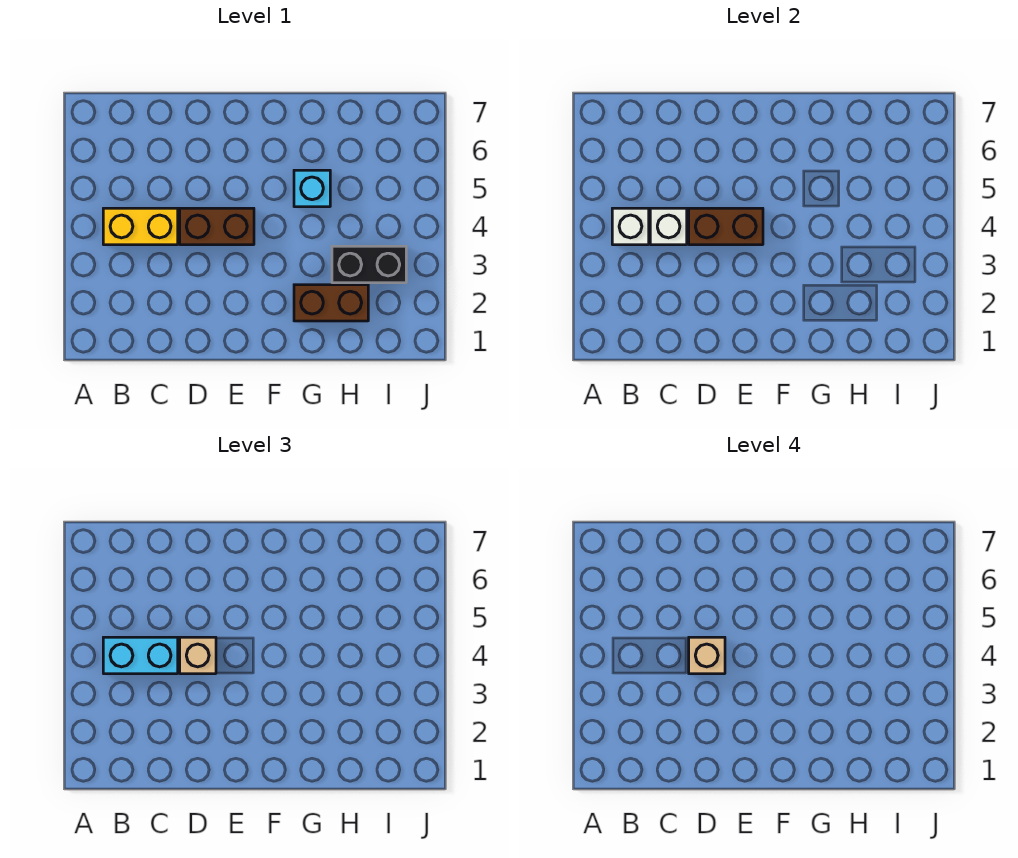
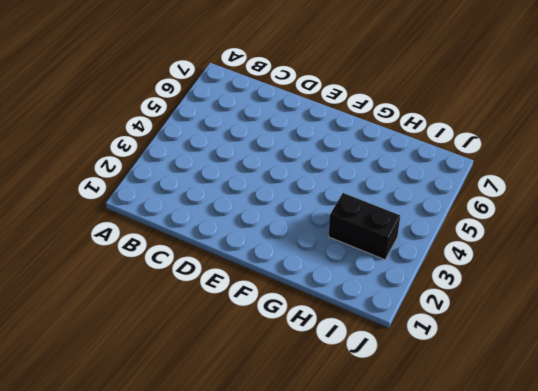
none -> yellow 1x2 brick [103,208,178,245]
none -> brown 1x2 brick [180,208,254,245]

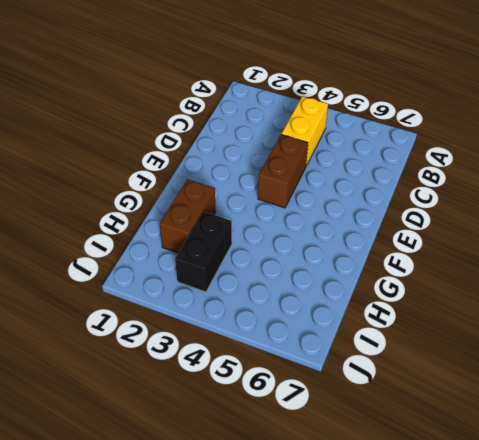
none -> cyan 1x1 brick [294,170,330,207]
none -> white 1x1 brick [612,208,649,245]

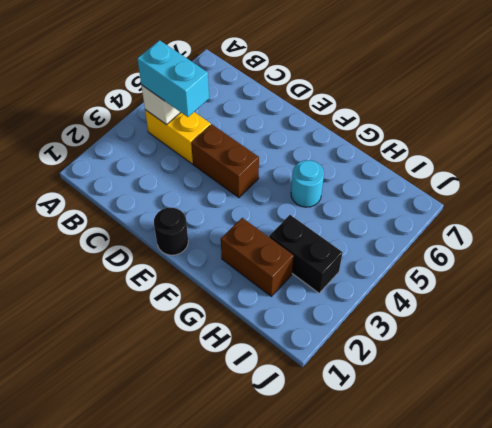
black 1x1 round brick [154,208,188,255] -> none
cyan 1x1 round brick [291,160,324,207] -> cyan 1x1 brick [294,170,330,207]
none -> white 1x1 brick [650,208,687,245]
none -> brown 1x2 brick [689,208,763,245]

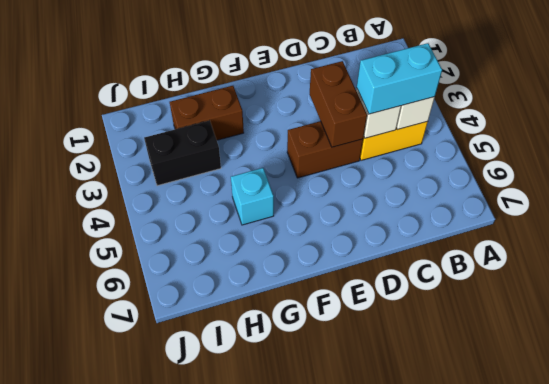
brown 1x2 brick [310,61,367,147] -> brown 1x2 brick turned to [689,208,763,245]
none -> tan 1x1 brick [180,637,216,674]
none -> tan 1x1 brick [689,637,725,674]

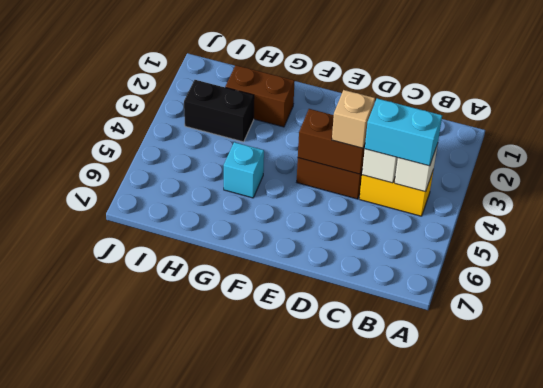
none -> tan 1x1 brick [689,637,725,674]

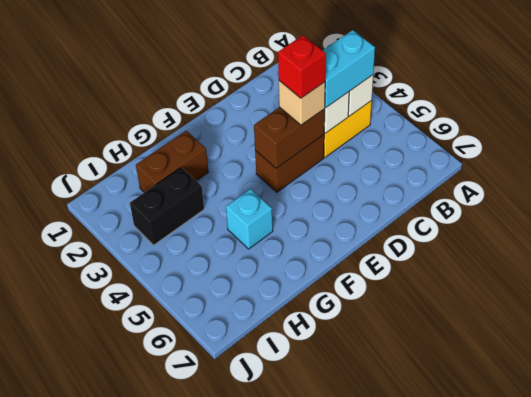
red 1x1 brick [278,35,326,98] -> tan 1x1 brick [689,637,725,674]

